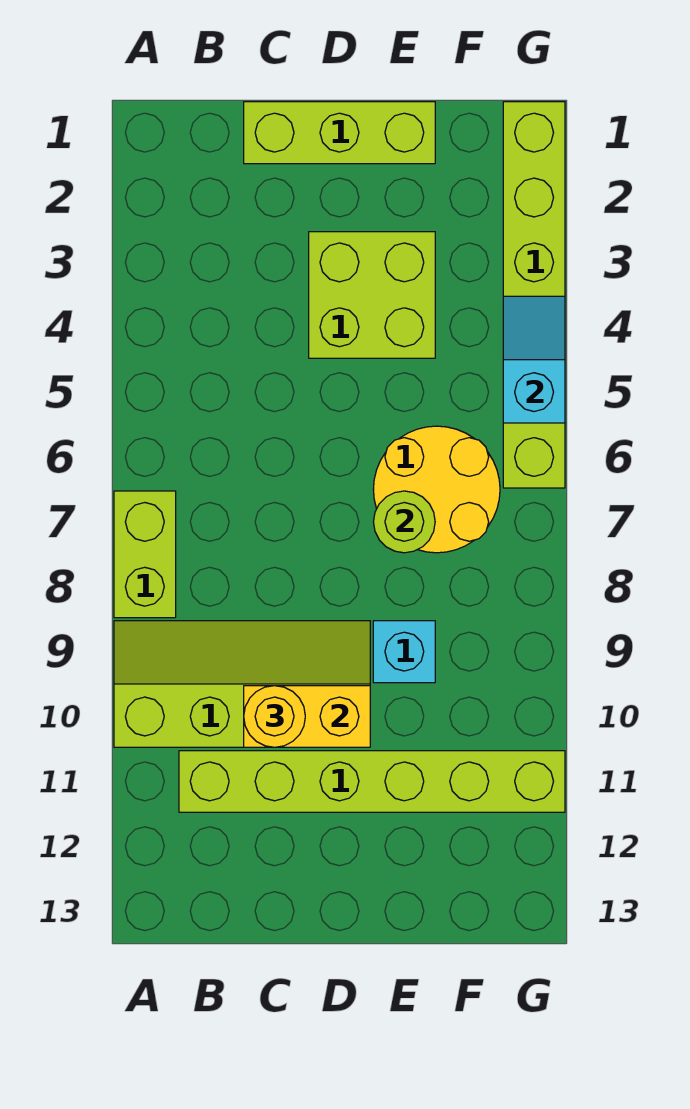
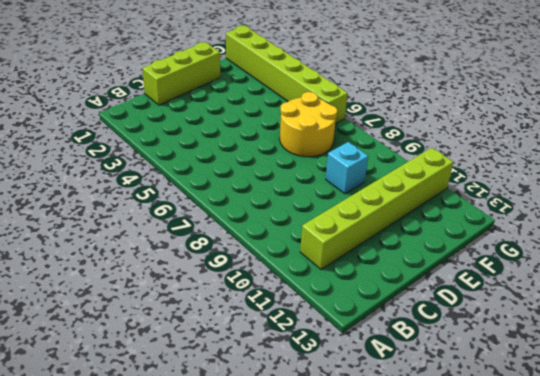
none -> lime 1x2 brick [114,491,176,618]
none -> lime 2x4 slope [114,621,370,747]
none -> lime 2x2 brick [309,232,435,358]

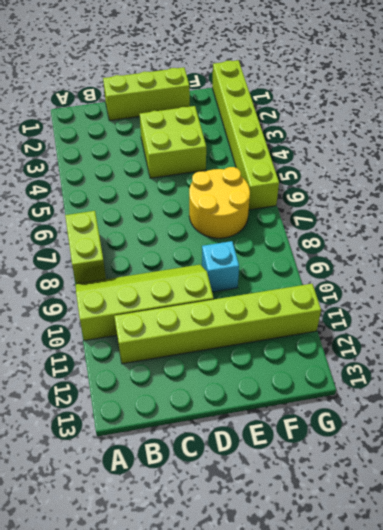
none -> yellow 1x2 brick [244,686,370,747]
none -> lime 1x1 round brick [374,491,435,553]
none -> cyan 1x2 slope [503,296,565,423]

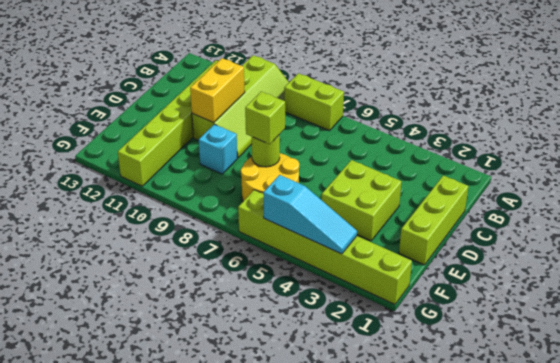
lime 1x1 brick [245,92,285,144] -> none
cyan 1x3 slope [263,175,357,254] -> cyan 1x2 slope [503,296,565,423]
none -> yellow 1x1 round brick [244,686,305,747]

